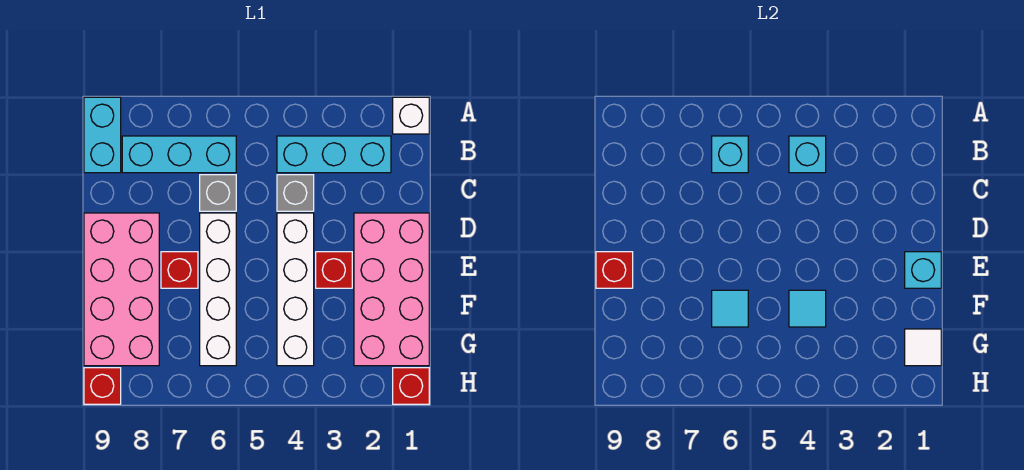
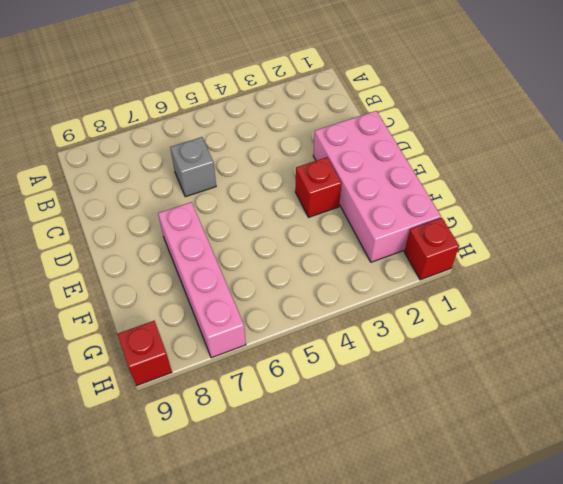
pink 1x4 brick [158,202,246,358] -> red 1x1 brick [161,252,198,288]
none -> white 1x1 brick [393,97,429,134]
none -> cyan 1x2 brick [84,97,121,173]
none -> cyan 1x3 brick [277,136,391,173]

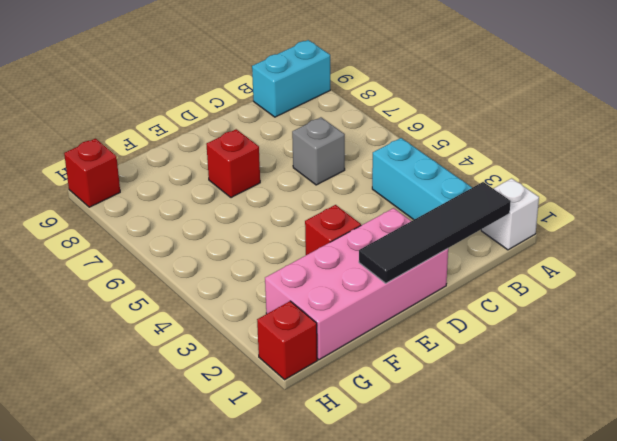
black 1x4 tile [359,182,511,283] -> cyan 1x1 brick [905,252,941,288]
none -> cyan 1x3 brick [122,136,236,173]
none -> grey 1x1 brick [277,175,314,211]
none -> white 1x4 brick [277,213,314,366]

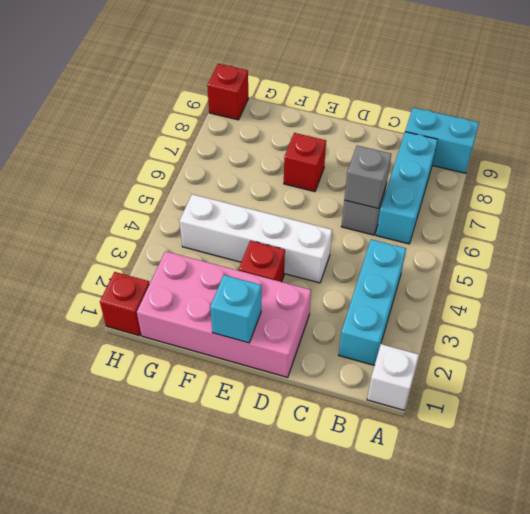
grey 1x1 brick [344,146,391,209] -> grey 1x1 brick moved to [277,175,314,211]
none -> white 1x4 brick [200,213,236,366]
none -> pink 2x4 brick [84,213,159,366]
none -> cyan 1x1 brick [789,136,826,173]

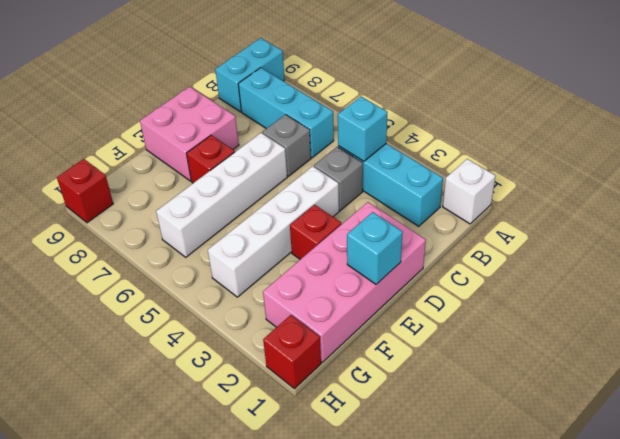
pink 2x2 brick [140,87,239,181] -> pink 2x4 brick [84,213,159,366]
none -> cyan 1x1 brick [712,136,748,173]
none -> red 1x1 brick [596,252,633,288]
none -> cyan 1x1 tile [789,290,826,327]

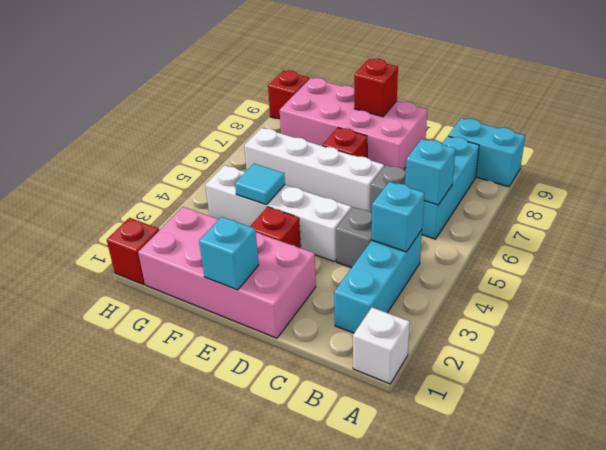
none -> cyan 1x1 tile [712,290,748,327]
none -> white 1x1 tile [905,329,941,366]

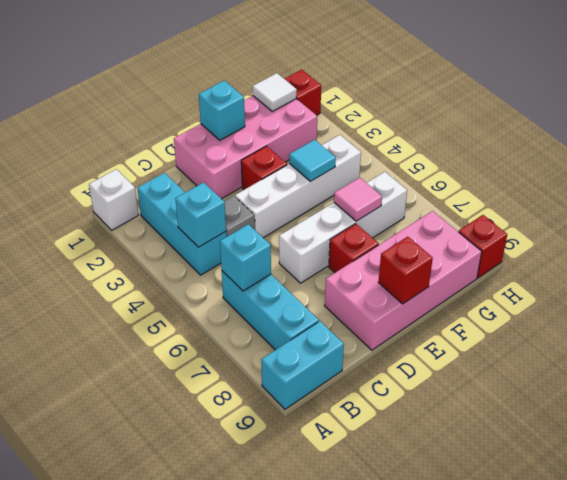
pink 1x1 tile [334,178,382,221] -> cyan 1x1 tile [712,290,748,327]
none -> grey 1x1 brick [200,175,236,211]

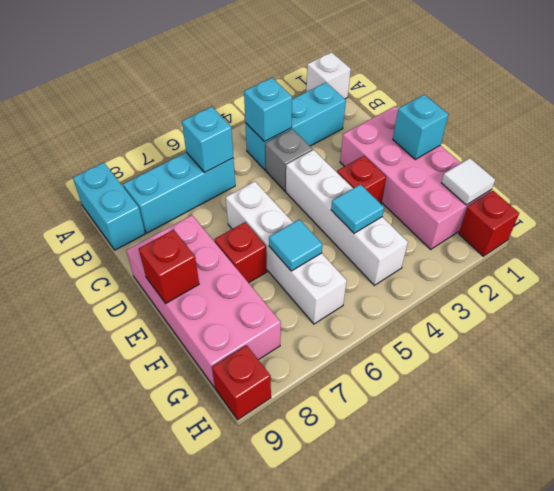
none -> grey 1x1 brick [200,175,236,211]

